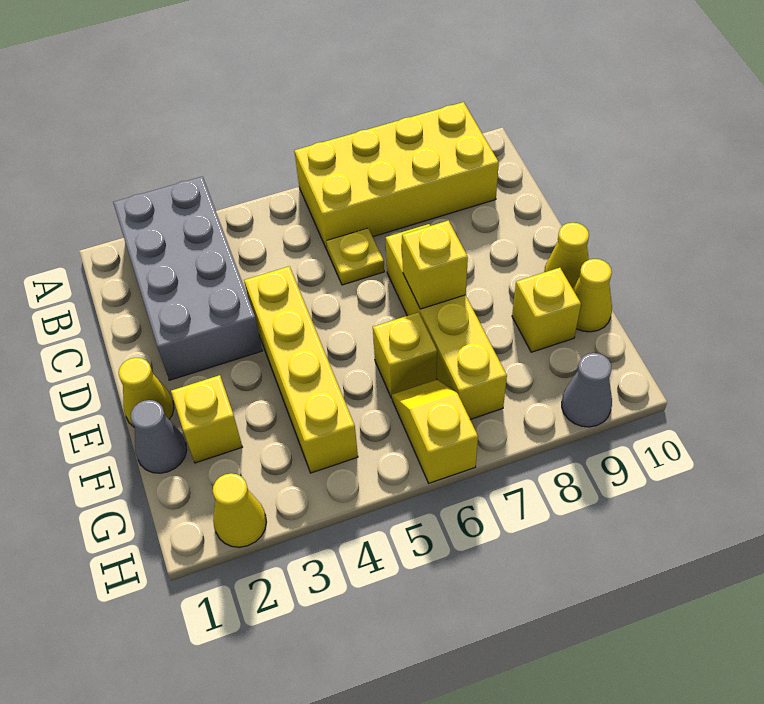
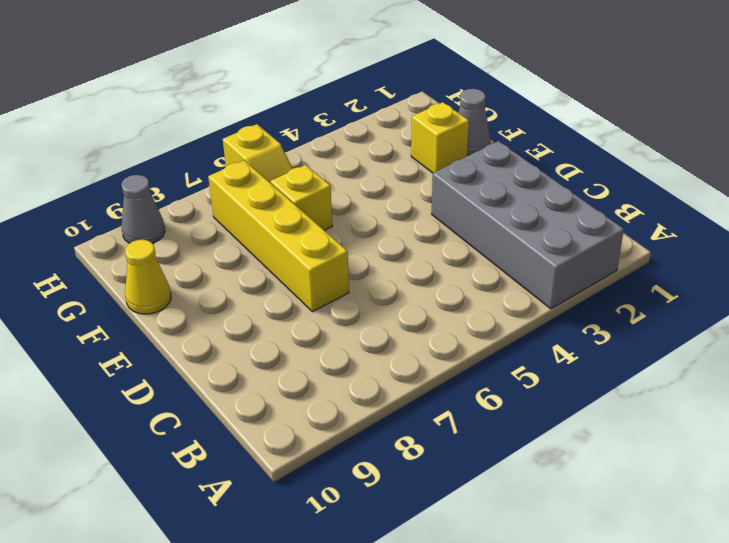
none -> yellow 2x4 brick [294,102,499,249]
none -> yellow 1x1 plate [326,228,384,285]
none -> yellow 1x4 brick [244,266,358,473]

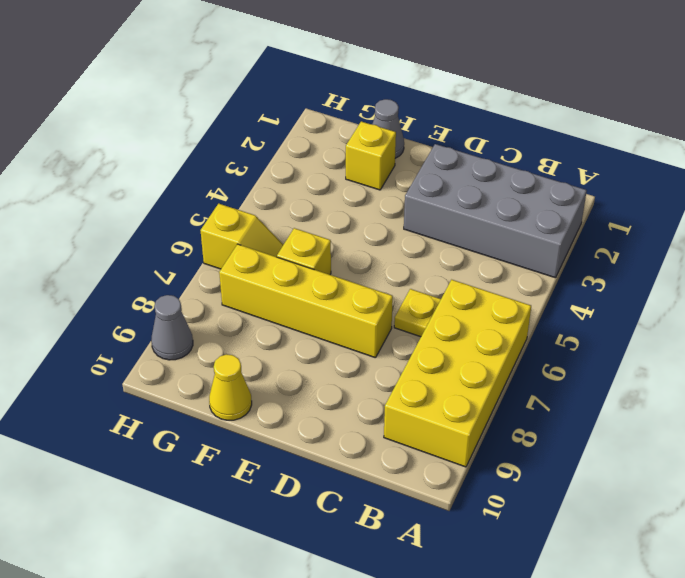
none -> yellow 1x4 brick [244,266,358,473]
none -> yellow 1x1 cone [119,358,174,427]
none -> yellow 1x1 cone [544,223,589,289]

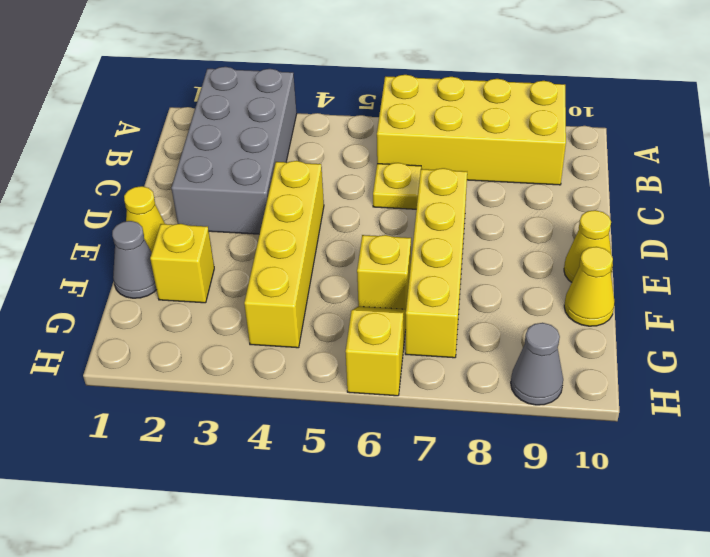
none -> yellow 1x1 brick [512,268,581,352]
none -> yellow 1x1 cone [213,473,266,547]
none -> yellow 1x1 brick [402,220,468,309]

